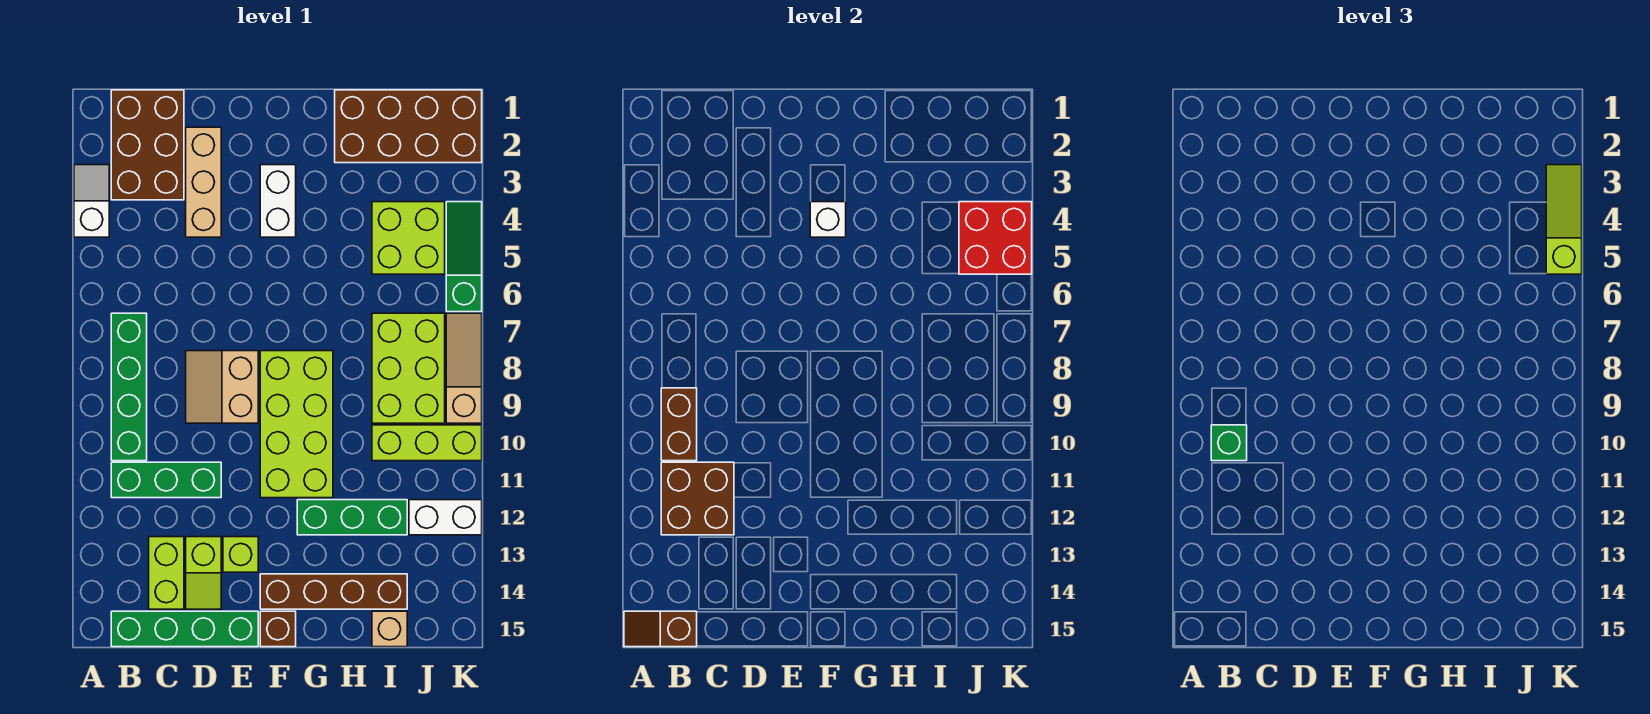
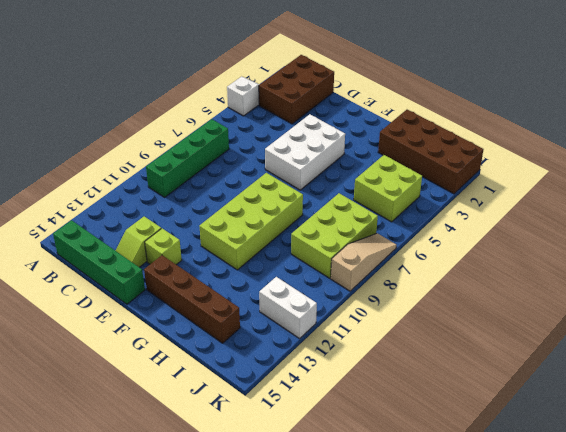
white 2x3 brick [265,114,345,190] -> white 1x2 brick [260,165,296,237]
none -> green 1x3 brick [111,462,221,498]
none -> lime 1x2 brick [149,537,184,609]
none -> tan 1x3 brick [186,127,221,237]
none -> tan 2x2 slope [186,351,258,423]

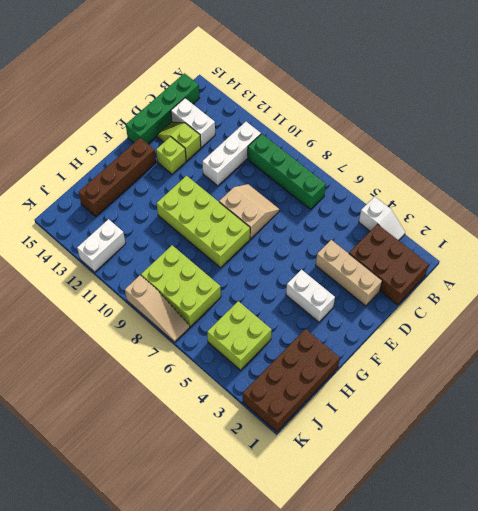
white 1x3 brick [202,122,261,186] -> green 1x3 brick [111,462,221,498]
white 1x2 brick [171,98,215,147] -> lime 1x2 brick [149,537,184,609]
none -> brown 1x1 brick [260,611,296,647]
none -> green 1x3 brick [297,500,407,535]
none -> lime 1x3 brick [372,425,482,461]
none -> tan 1x1 brick [372,611,407,647]

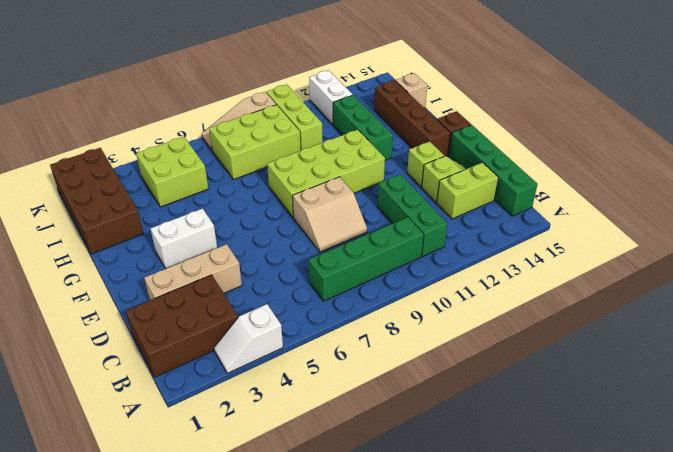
none -> green 1x3 slope [446,202,482,312]
none -> brown 1x2 slope [624,611,697,647]
none -> brown 1x2 brick [661,388,697,461]
none -> brown 2x2 brick [661,462,734,535]

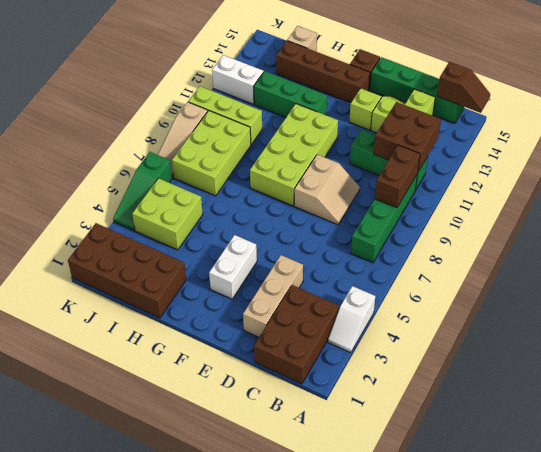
none -> white 1x1 brick [810,202,846,237]
none -> red 2x2 brick [959,202,1032,274]
none -> green 1x1 brick [1211,425,1247,461]
none -> lime 1x3 slope [1546,165,1582,274]

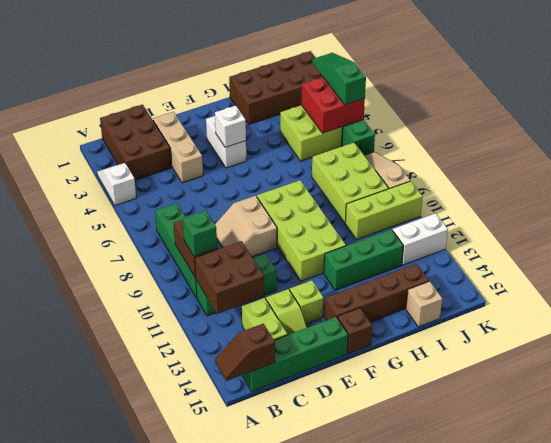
green 1x3 slope [312,53,366,105] -> lime 1x3 slope [1546,165,1582,274]

